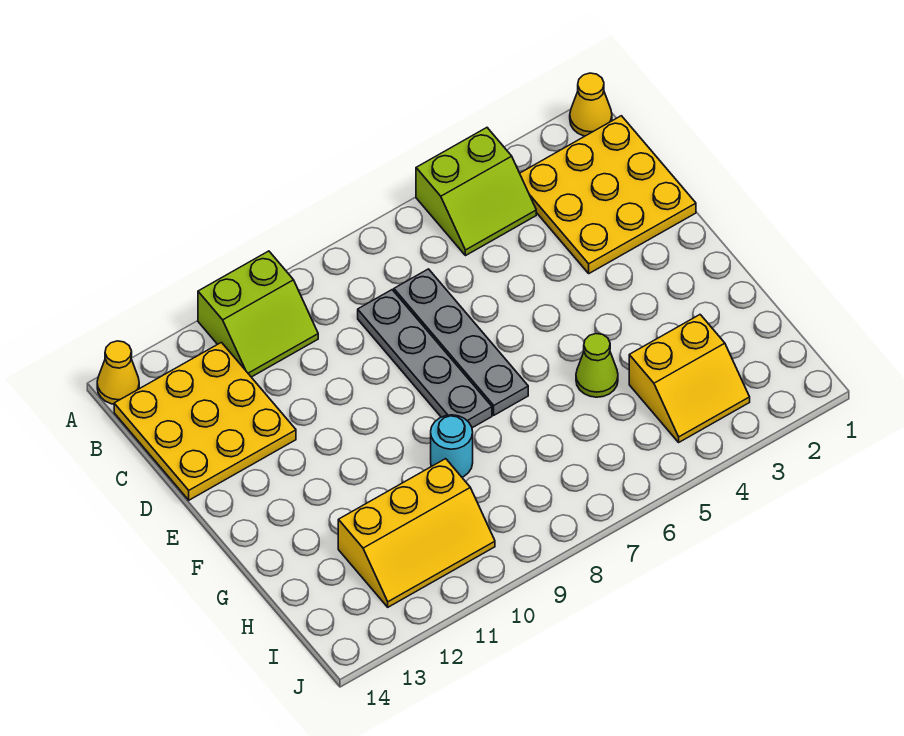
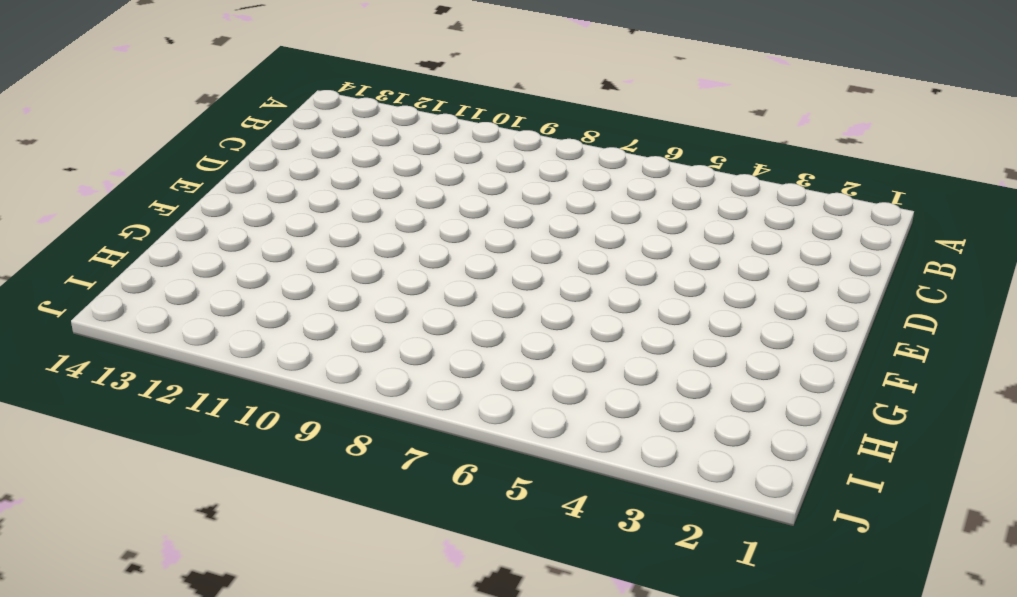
none -> yellow 1x1 cone [570,73,612,136]
none -> lime 2x2 slope [416,128,536,256]
none -> lime 2x2 slope [198,251,318,377]

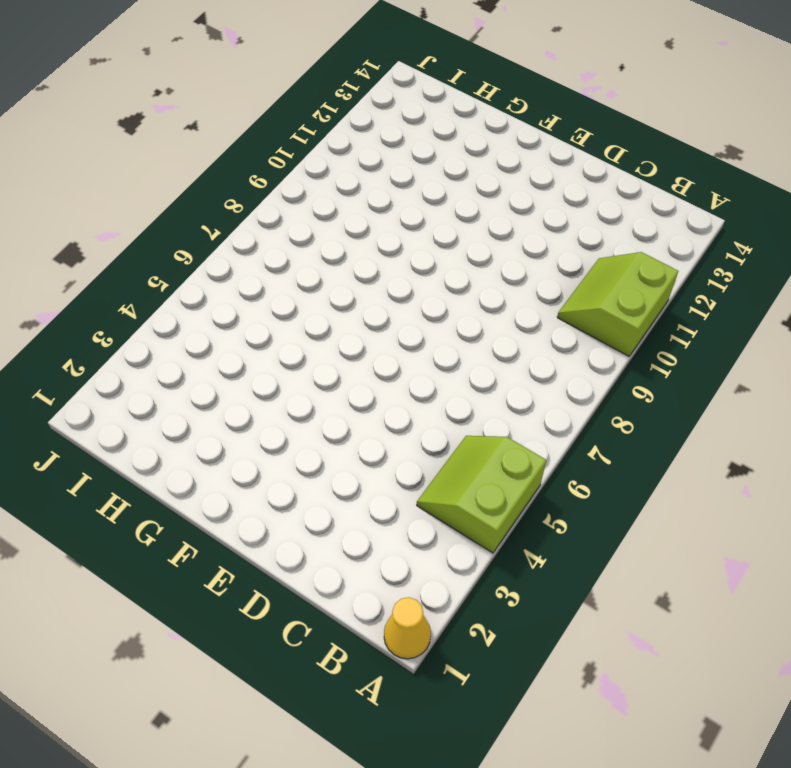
none -> yellow 1x1 cone [97,341,139,404]
none -> yellow 3x3 plate [520,116,696,273]
none -> yellow 3x3 plate [114,342,296,500]

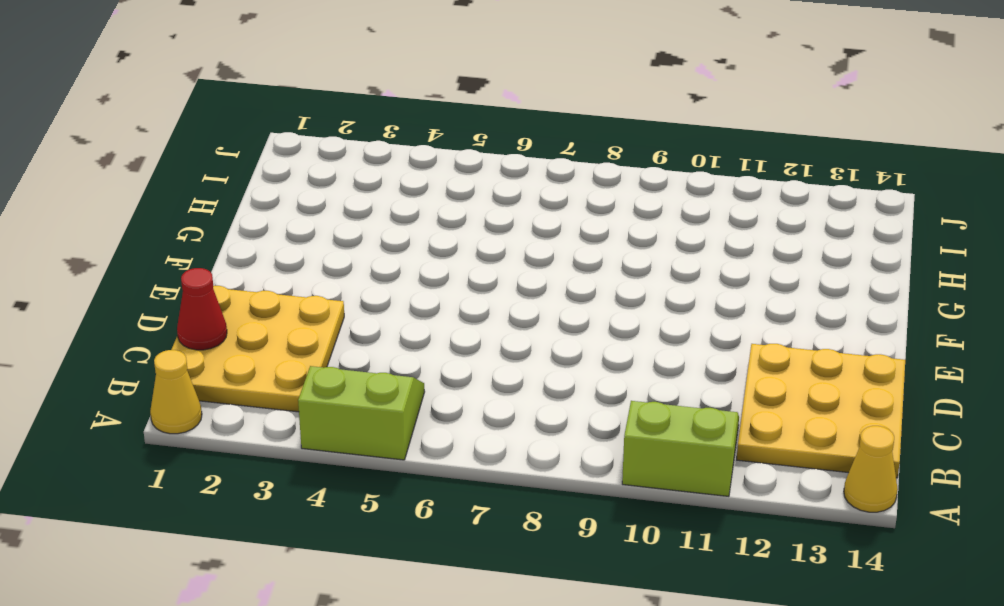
red 1x1 cone [177,268,227,350] -> none
none -> grey 1x4 plate [394,269,528,415]
none -> grey 1x4 plate [358,290,492,428]
none -> lime 1x1 cone [576,334,618,397]

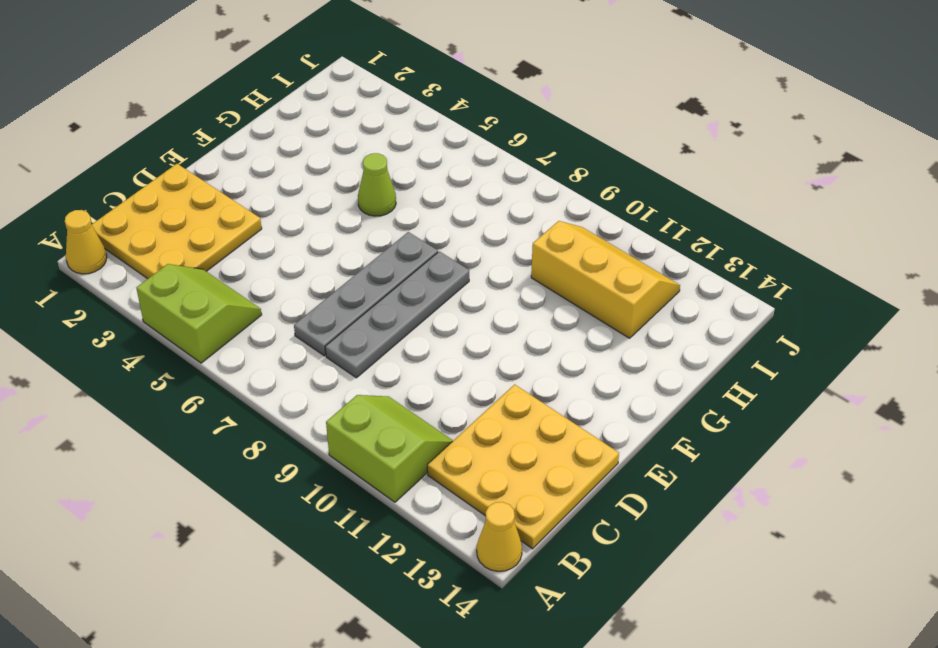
none -> cyan 1x1 round brick [431,415,473,477]
none -> yellow 2x2 slope [629,315,750,442]

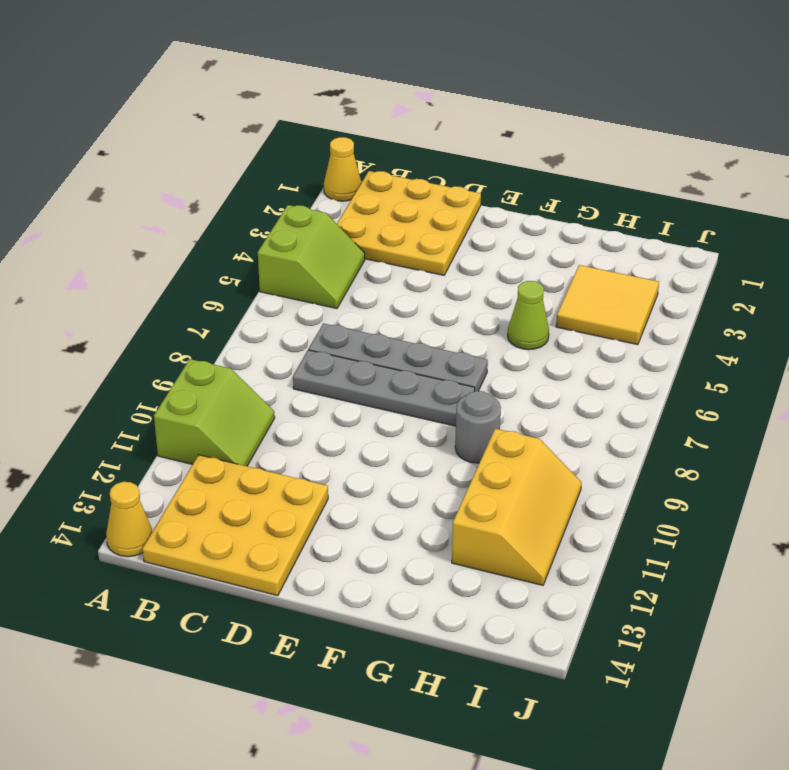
grey 1x1 round brick [455,391,501,463] -> cyan 1x1 round brick [431,415,473,477]
yellow 2x2 tile [556,265,659,345] -> yellow 2x2 slope [629,315,750,442]

